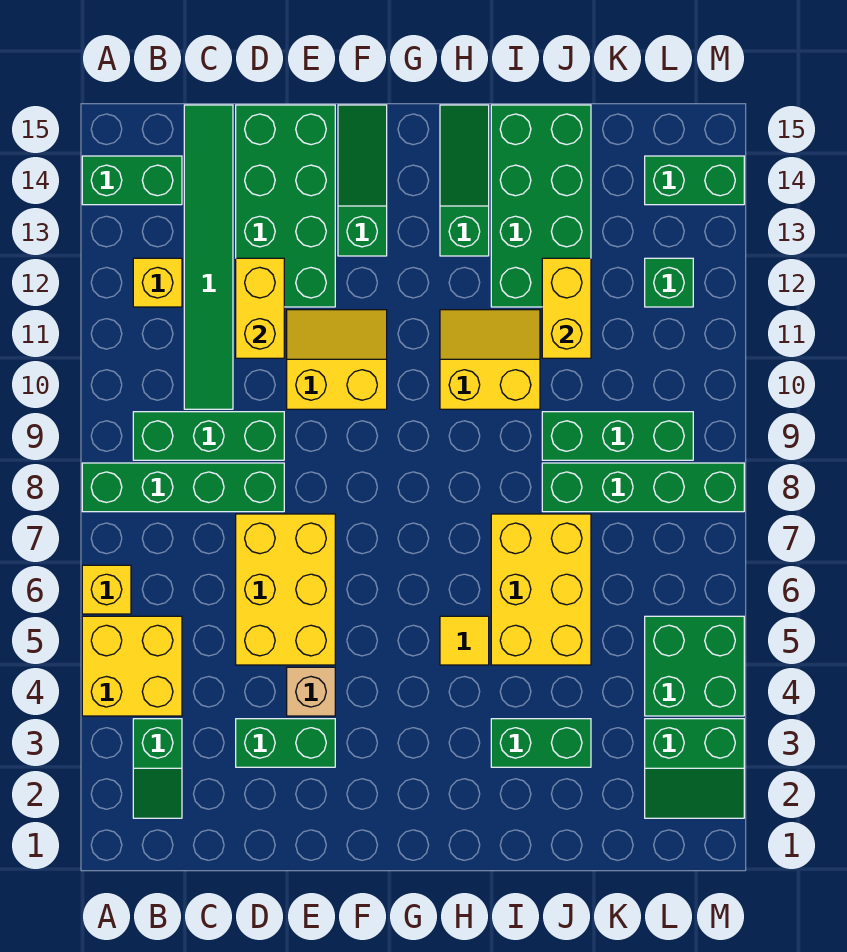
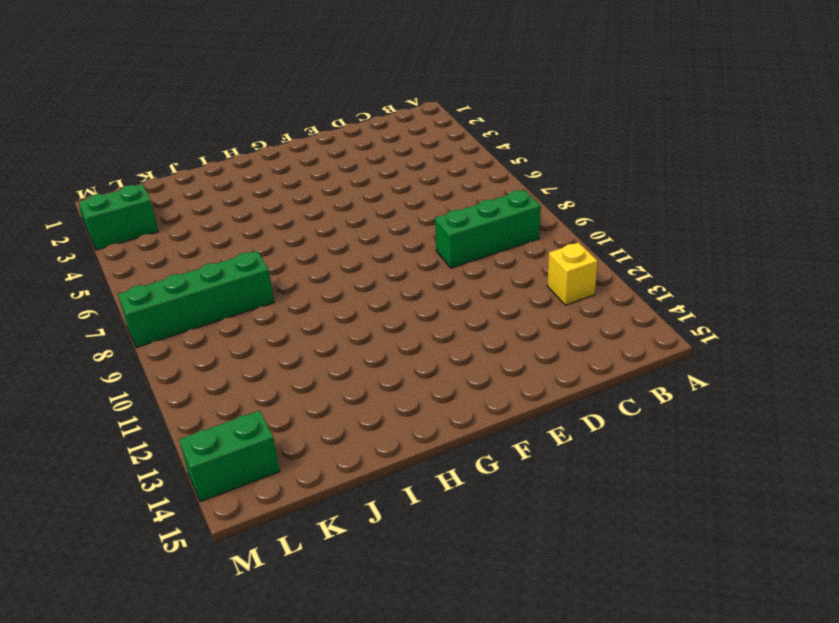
none -> yellow 2x2 brick [82,616,182,716]
none -> yellow 1x1 brick [82,565,131,614]
none -> green 1x4 brick [82,463,284,512]

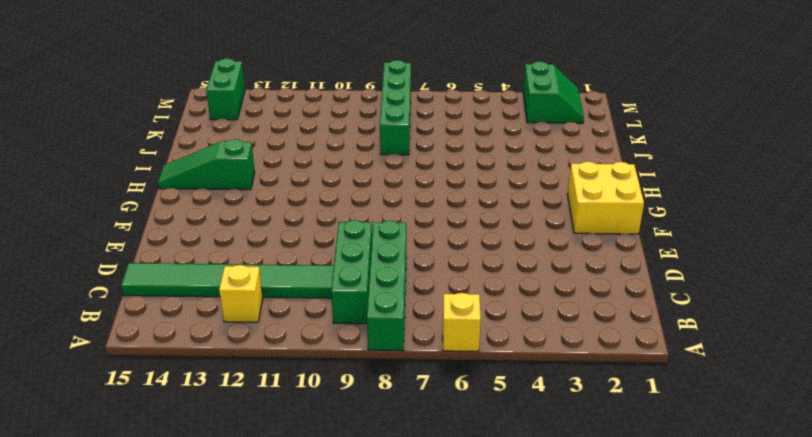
yellow 2x2 brick [568,162,644,234] -> yellow 2x2 brick moved to [82,616,182,716]
none -> green 1x2 brick [82,156,182,205]
none -> green 1x2 slope [133,719,182,818]
none -> green 1x2 brick [236,719,335,767]

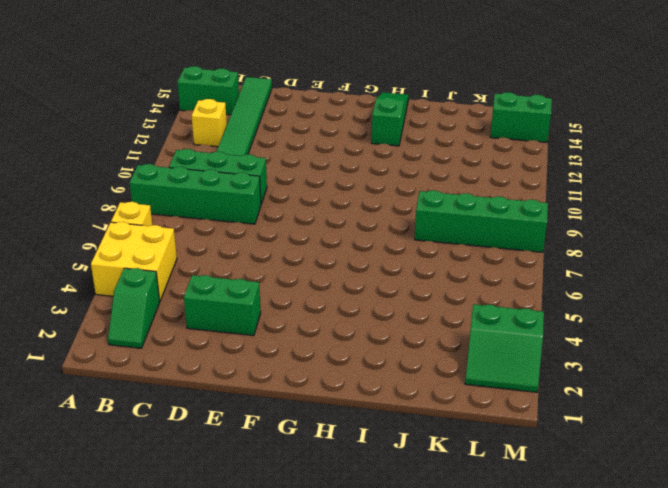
none -> yellow 2x3 brick [236,514,335,665]
none -> green 2x4 brick [236,105,335,307]
none -> tan 1x1 brick [287,667,335,716]

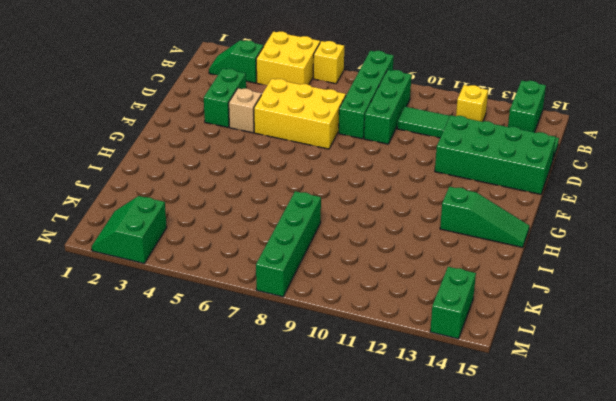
none -> yellow 2x2 slope [287,310,387,409]
none -> green 1x3 slope [338,105,387,256]
none -> yellow 1x1 tile [440,616,489,665]

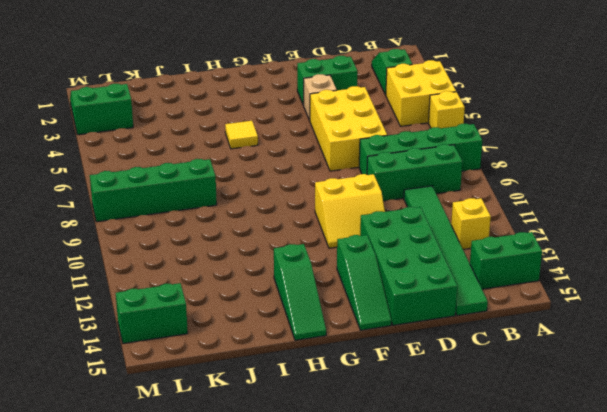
none -> yellow 2x2 slope [440,310,540,409]
none -> green 1x2 brick [491,719,591,767]
none -> yellow 2x3 brick [491,514,591,665]

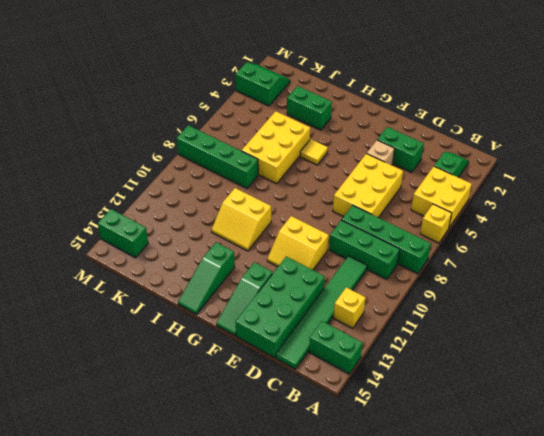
none -> green 2x4 brick [491,105,591,307]
none -> green 1x3 brick [542,412,693,460]
none -> green 2x2 brick [645,616,744,716]

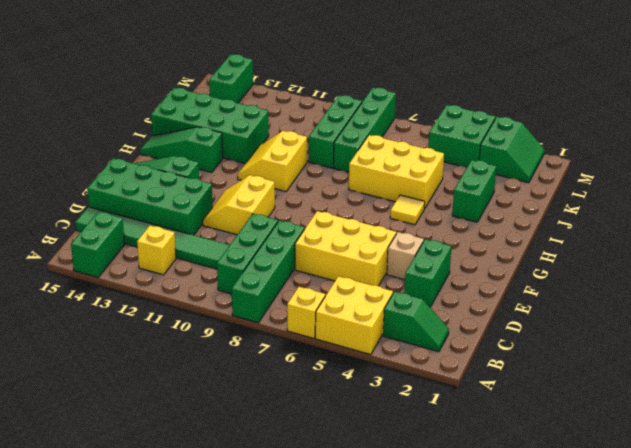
none -> green 1x1 brick [645,258,693,307]
none -> yellow 1x2 brick [236,258,284,358]
none -> yellow 1x2 brick [542,258,591,358]

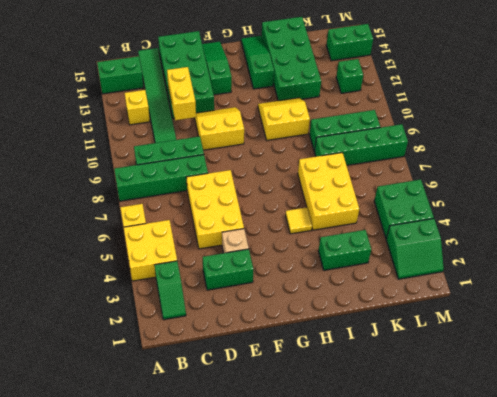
none -> yellow 1x2 brick [542,258,591,358]

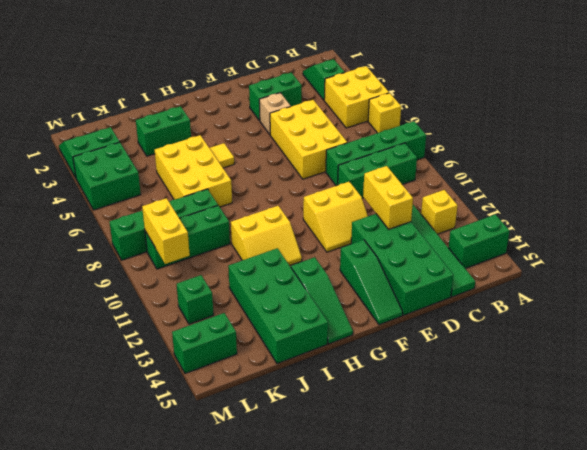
yellow 1x2 brick [142,198,190,264] -> yellow 1x2 brick moved to [542,258,591,358]

